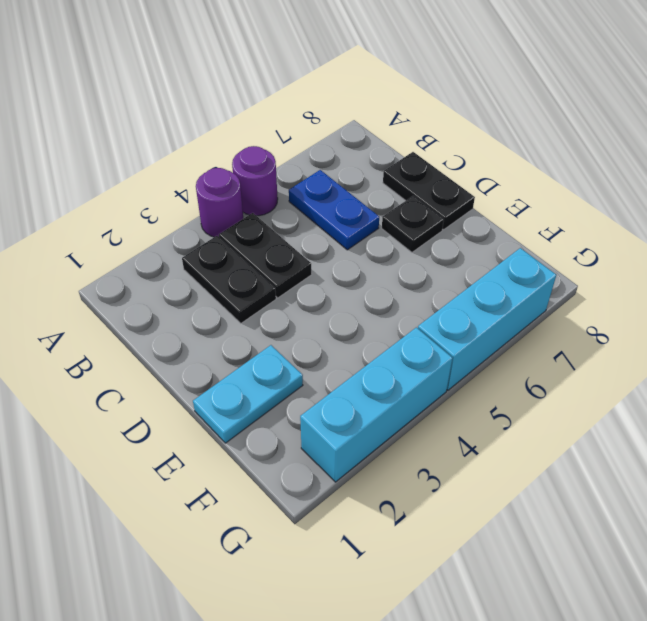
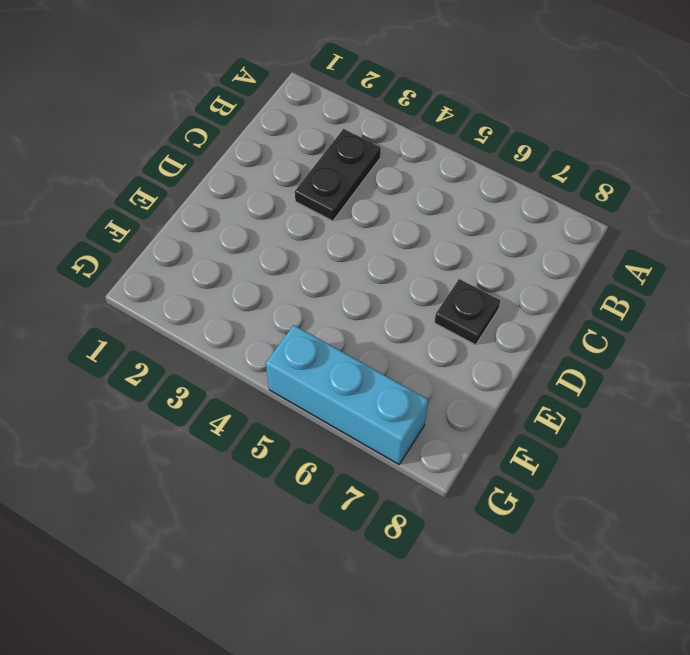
none -> purple 1x1 round brick [196,168,243,237]
none -> purple 1x1 round brick [232,146,278,216]

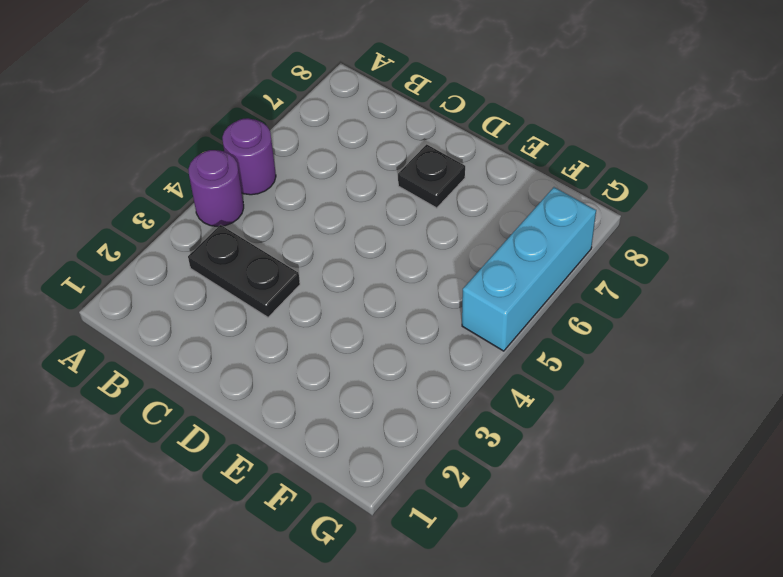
none -> black 1x2 plate [219,213,312,298]
none -> blue 1x2 plate [289,170,379,250]

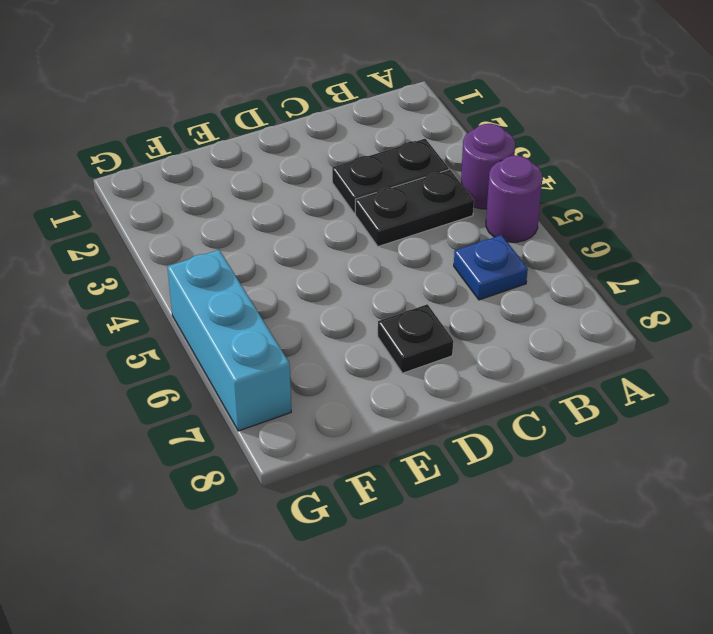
blue 1x1 plate [454,235,528,300] -> blue 1x2 plate [289,170,379,250]
none -> black 1x2 plate [383,152,475,229]
none -> cyan 1x2 plate [193,345,303,443]

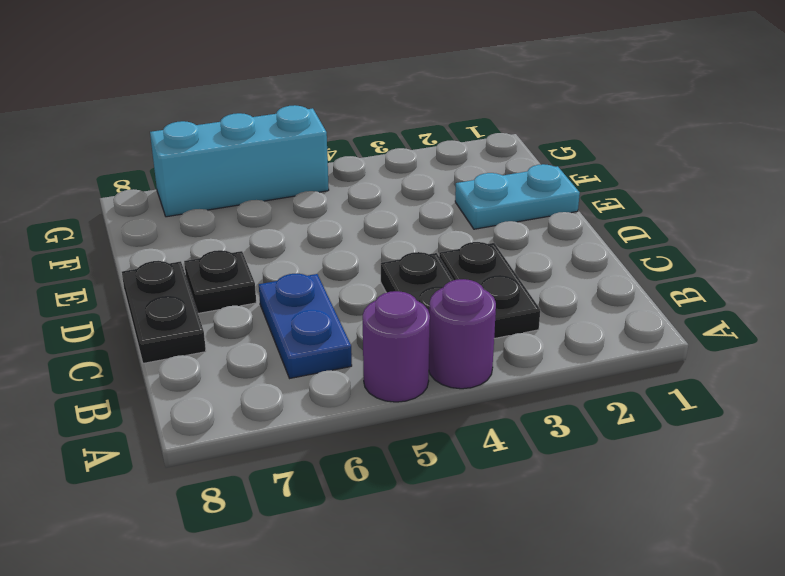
none -> cyan 1x3 brick [300,327,452,482]

